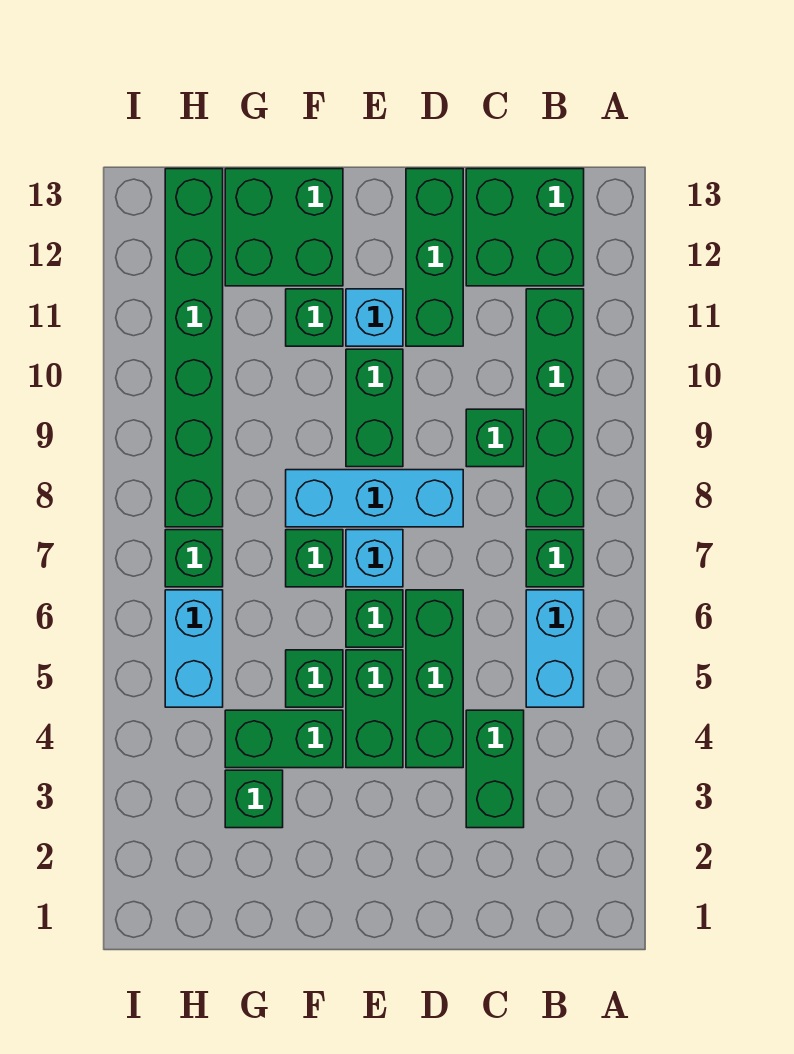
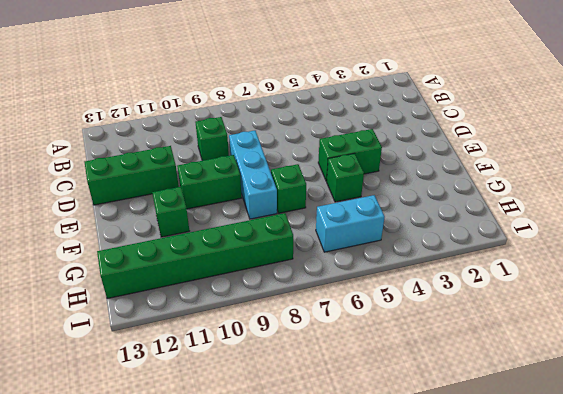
none -> cyan 1x2 brick [526,590,584,707]
none -> green 1x1 brick [526,530,584,587]
none -> green 1x4 brick [526,289,584,527]

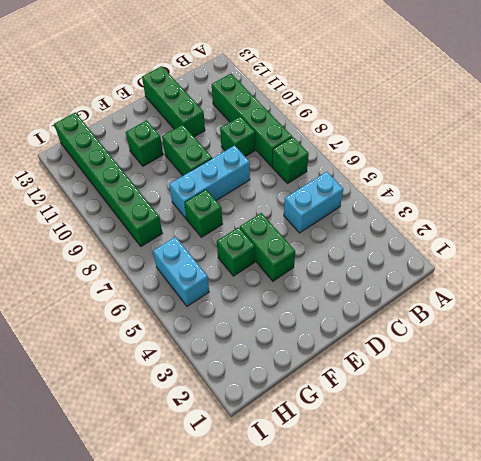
cyan 1x2 brick [284,172,343,233] -> cyan 1x2 brick turned to [526,590,584,707]
none -> green 2x2 brick [466,169,584,286]
none -> green 1x2 brick [466,710,524,828]
none -> green 1x3 brick [406,590,463,768]

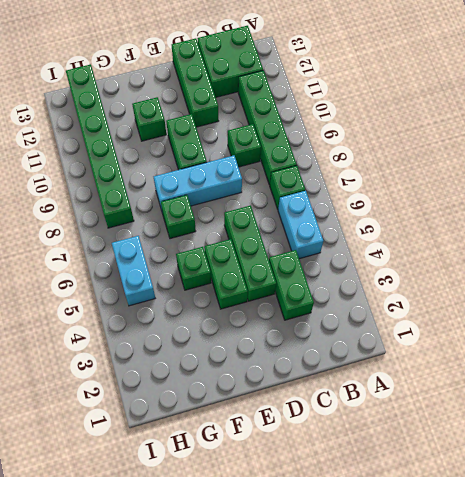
none -> green 1x1 brick [346,590,403,647]
none -> cyan 1x1 brick [346,530,403,587]
none -> cyan 1x1 brick [346,289,403,346]

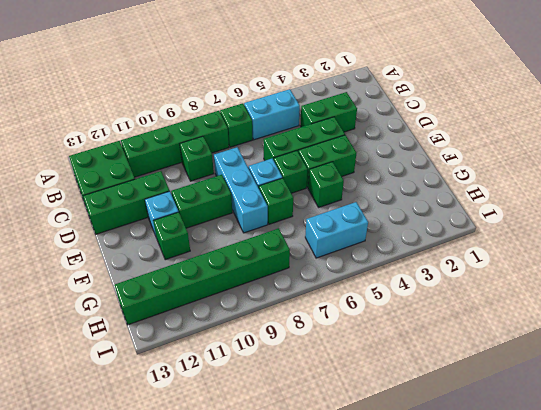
none -> green 1x2 brick [225,710,343,768]
none -> green 2x2 brick [225,169,343,286]
none -> green 1x1 brick [225,770,283,828]

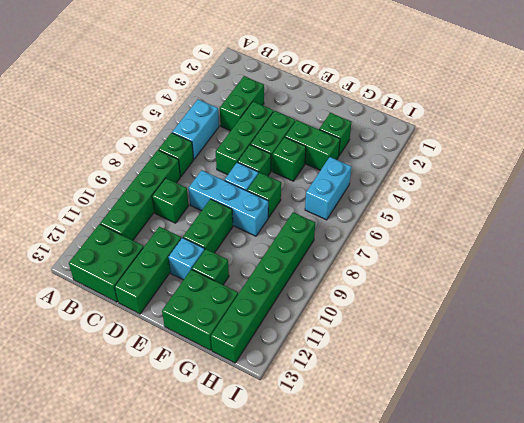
none -> green 1x1 brick [165,530,223,587]

